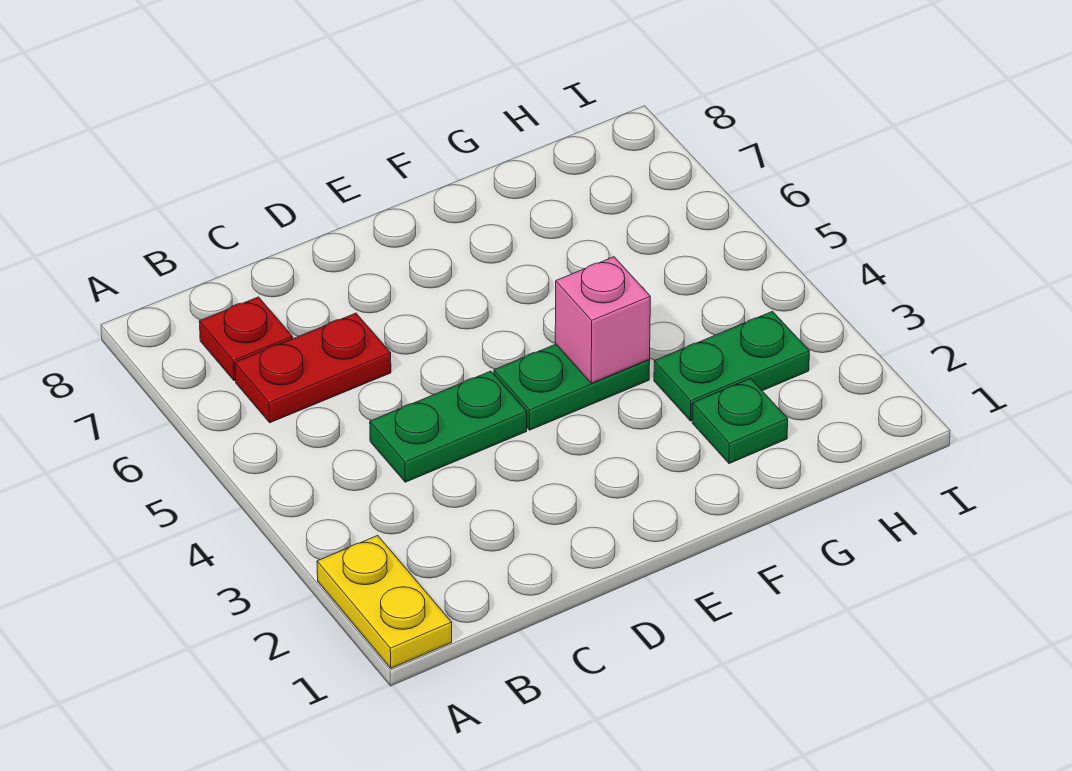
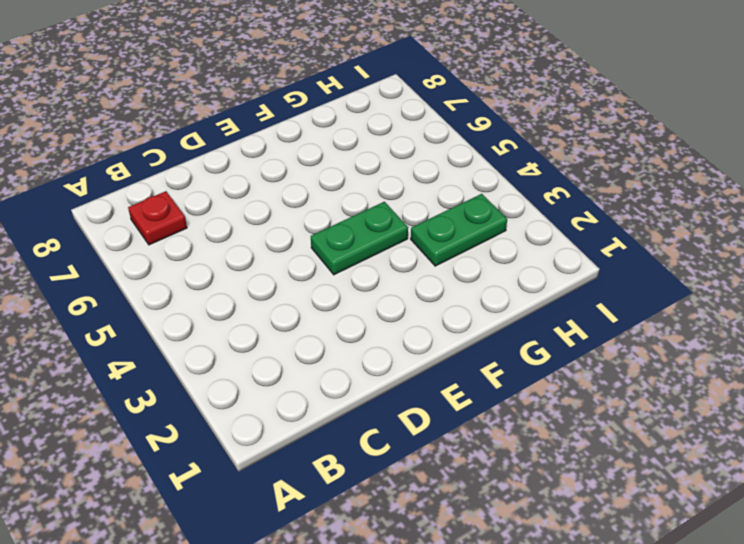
none -> yellow 1x2 plate [317,535,452,668]
none -> red 1x2 plate [235,313,391,423]

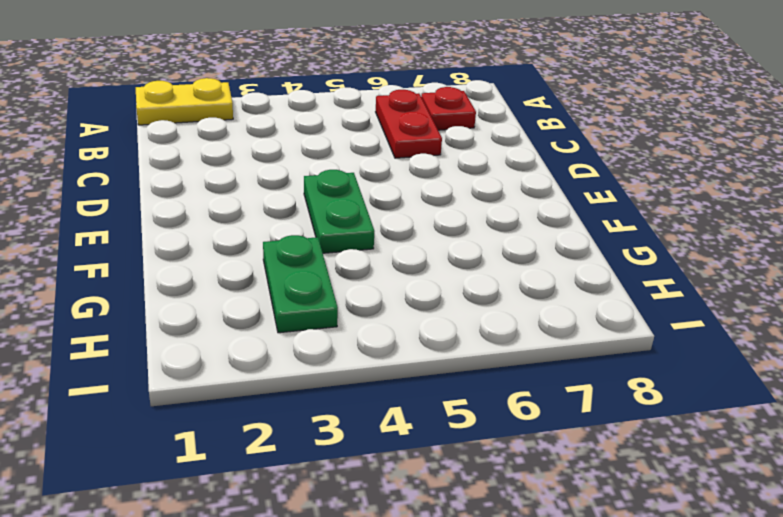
none -> green 1x2 plate [370,371,527,482]
none -> green 1x1 plate [692,378,788,464]

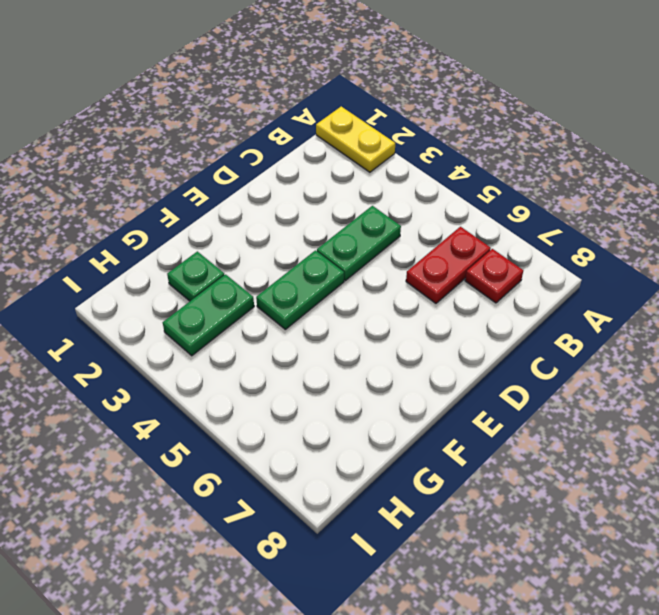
none -> pink 1x1 brick [555,257,650,383]

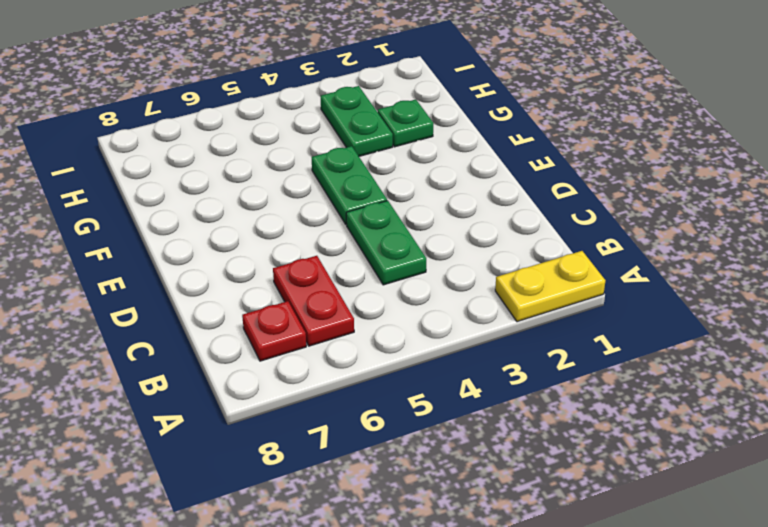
none -> pink 1x1 brick [555,257,650,383]

